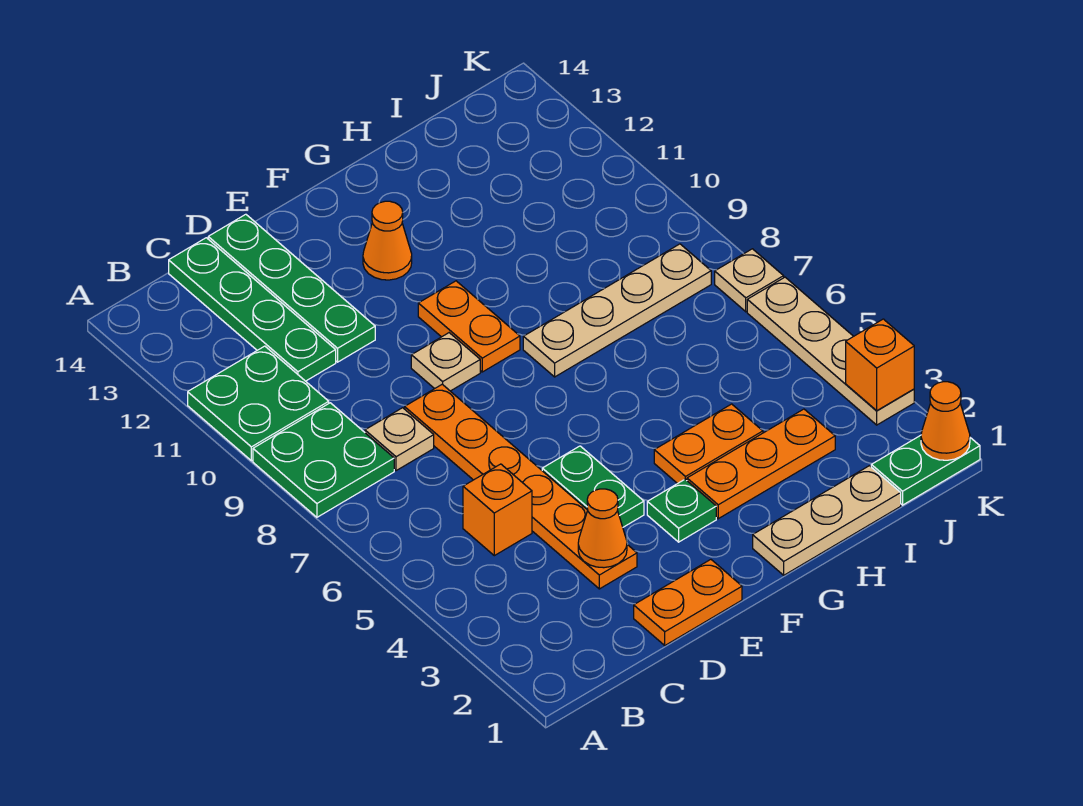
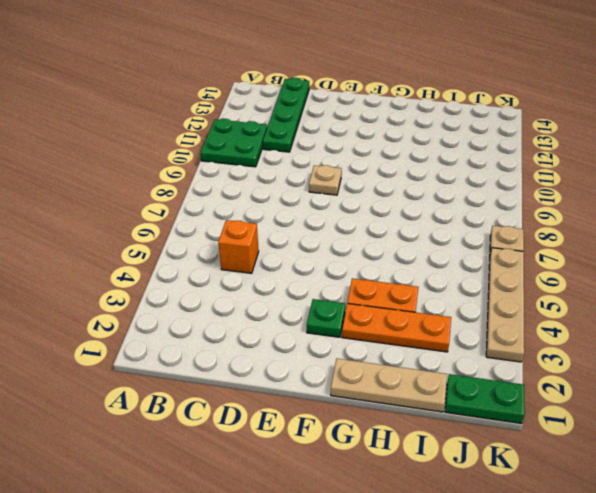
none -> green 2x2 plate [253,403,394,517]
none -> tan 1x1 plate [365,408,434,471]
none -> orange 1x2 plate [634,559,742,645]

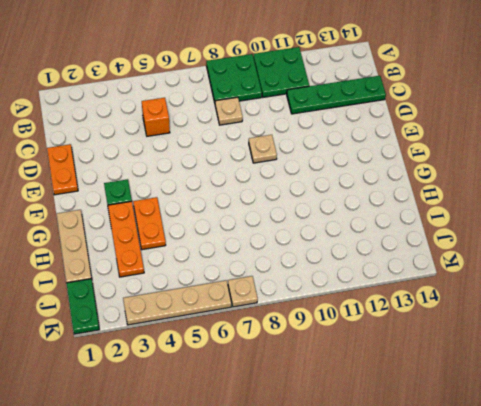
none -> orange 1x6 plate [405,384,637,589]
none -> green 1x4 plate [208,214,375,362]
none -> green 1x2 plate [542,446,644,527]

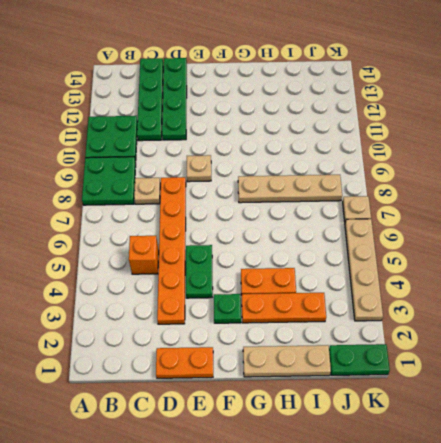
none -> orange 1x2 plate [418,281,520,372]
none -> orange 1x1 cone [363,201,412,280]
none -> orange 1x1 cone [578,489,627,568]

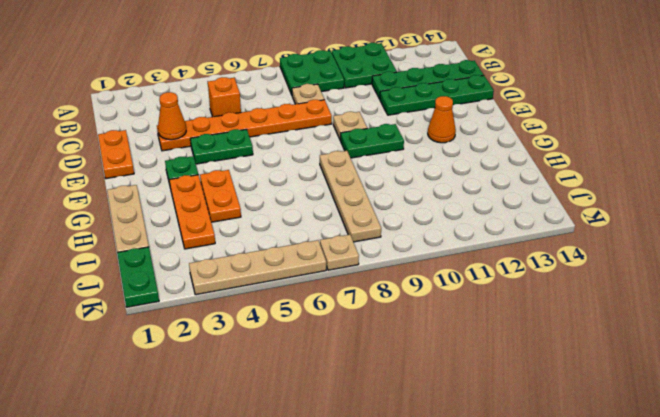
green 1x2 plate [341,124,404,158] -> orange 1x2 plate [418,281,520,372]
none -> orange 1x1 cone [921,382,970,460]
none -> orange 1x1 brick [846,319,914,411]

